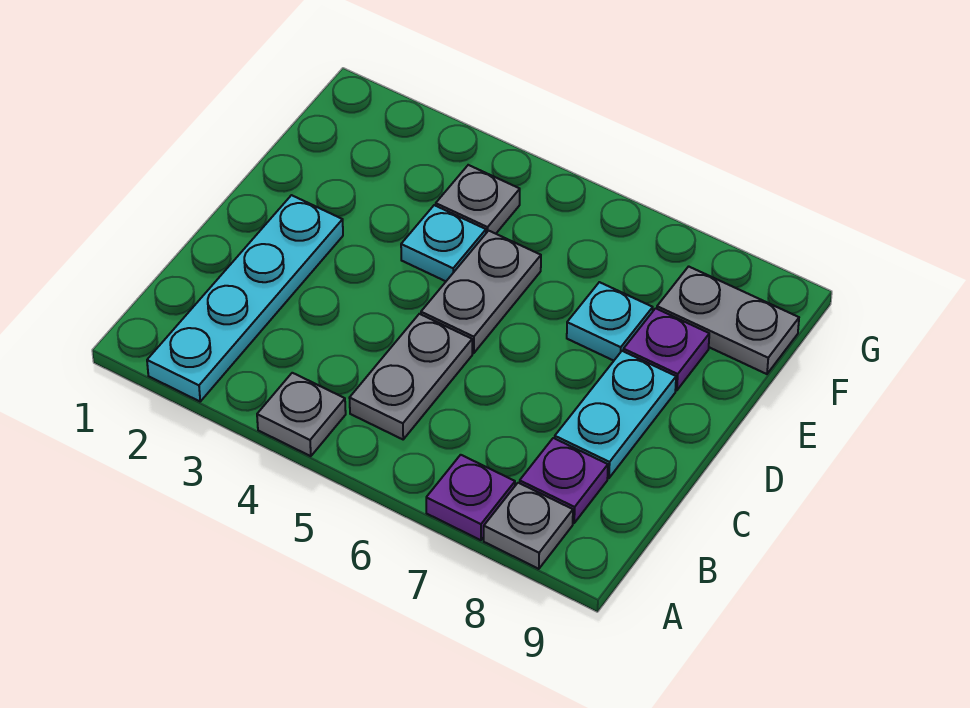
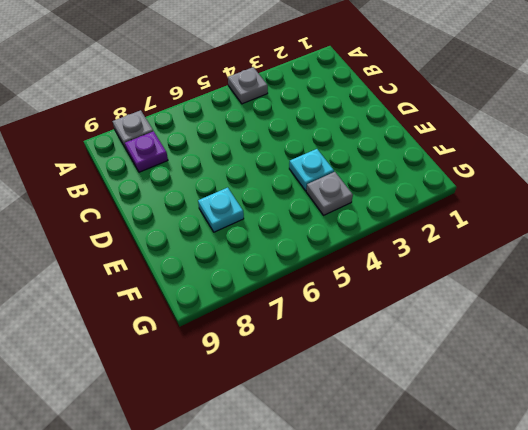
none -> cyan 1x4 plate [147,195,343,401]
none -> purple 1x1 plate [426,455,515,540]
none -> grey 1x2 plate [350,314,472,439]

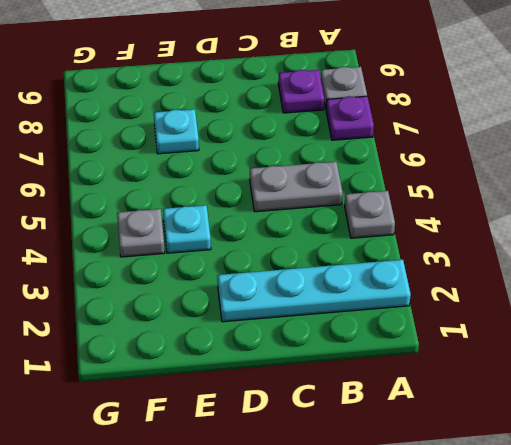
none -> cyan 1x2 plate [555,351,676,478]
none -> grey 1x2 plate [421,231,541,353]
none -> purple 1x1 plate [623,308,709,390]

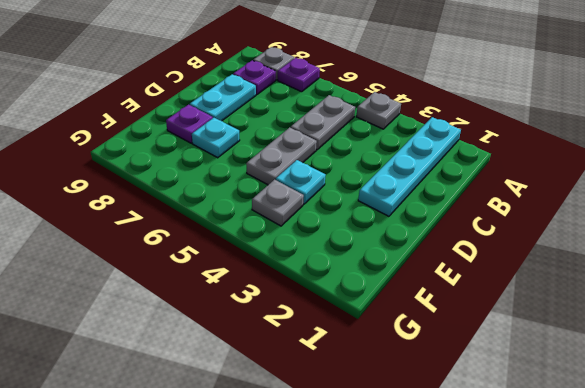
none -> grey 1x2 plate [657,266,799,374]

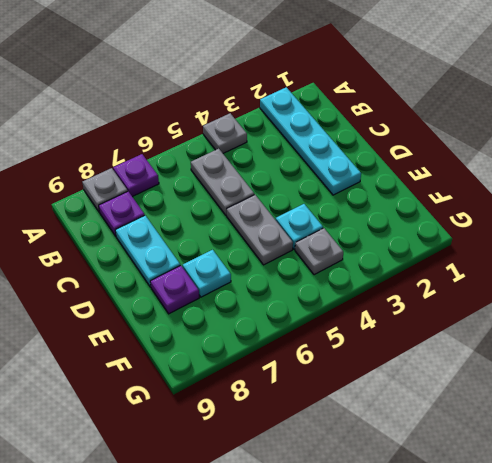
none -> grey 1x2 plate [657,266,799,374]

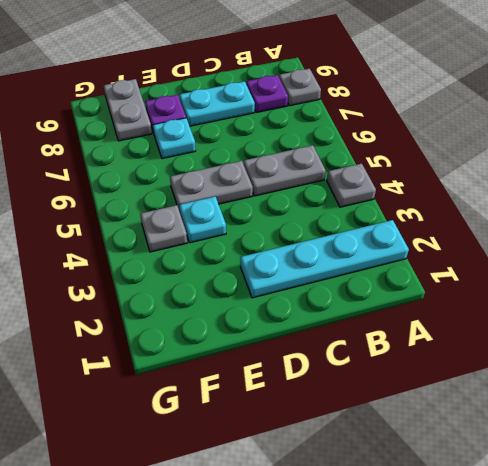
none -> purple 1x1 plate [426,455,515,540]

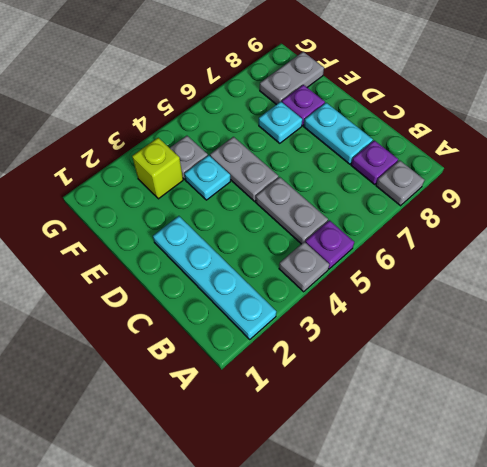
purple 1x1 plate [305,220,354,269] -> purple 1x1 plate moved to [426,455,515,540]
lime 1x1 brick [132,138,183,199] -> none

